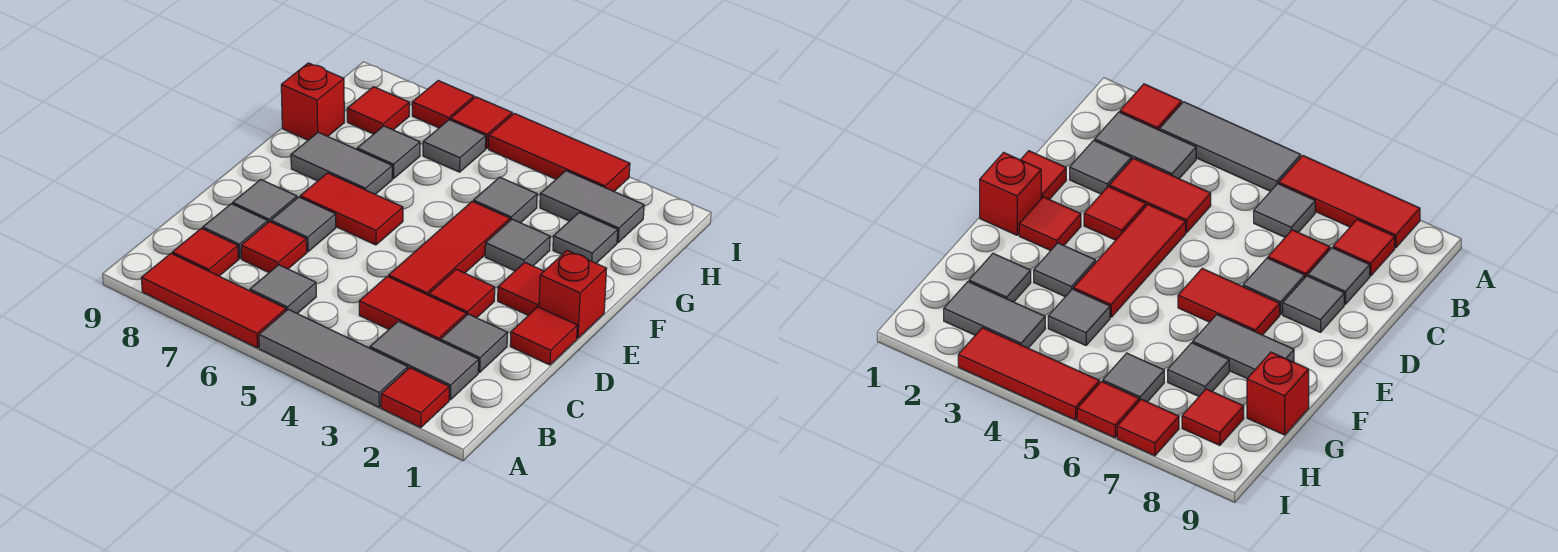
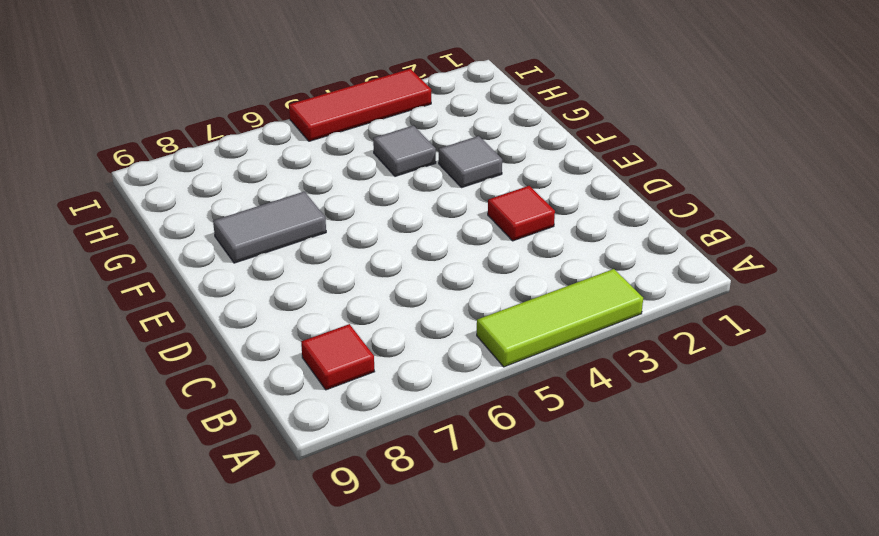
lime 1x3 tile [477,269,643,367] -> grey 1x3 tile [259,309,408,407]
none -> red 1x1 tile [381,368,449,428]
none -> red 1x3 tile [141,253,286,348]
none -> grey 1x2 tile [370,321,479,400]
none -> grey 1x1 tile [250,265,316,313]

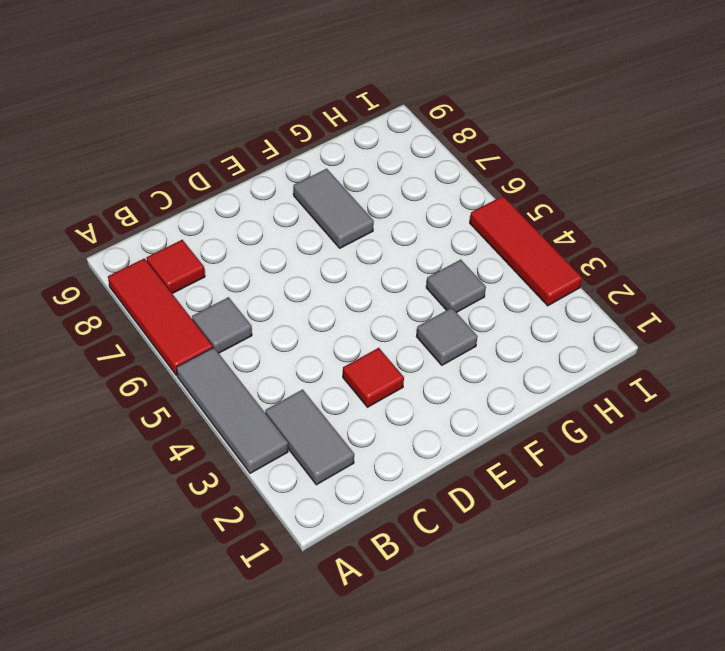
none -> red 1x1 tile [381,368,449,428]
none -> grey 1x1 tile [441,314,507,372]
none -> red 1x2 tile [359,276,466,341]
none -> red 1x1 tile [241,222,307,272]

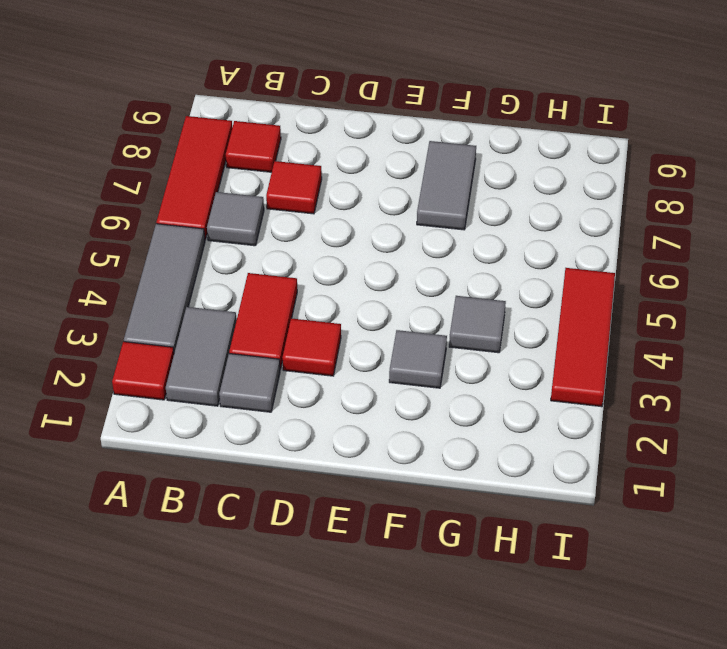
none -> grey 1x1 tile [203,204,268,259]
none -> red 1x1 tile [510,307,577,365]
none -> red 1x3 tile [389,201,510,295]
none -> grey 1x1 tile [271,197,336,252]

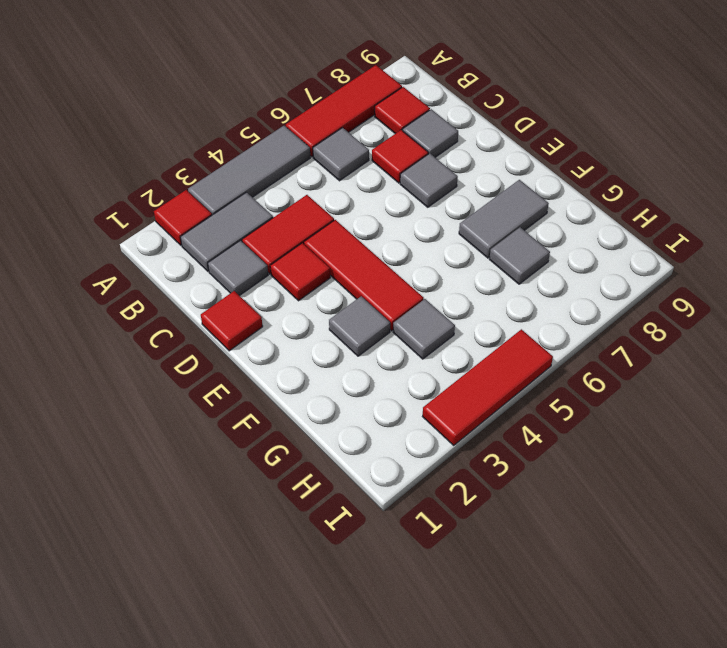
none -> grey 1x1 tile [233,180,297,222]
none -> red 1x1 brick [539,251,607,338]
none -> red 1x1 tile [498,262,544,315]
none -> red 1x2 tile [300,173,403,245]

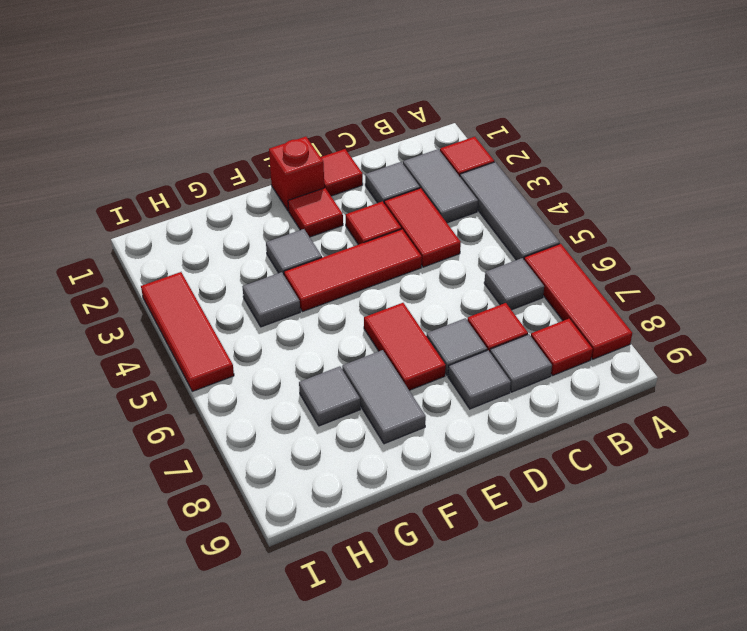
none -> grey 1x1 tile [553,212,618,263]
none -> red 1x1 brick [281,63,344,140]
none -> grey 1x2 tile [540,171,644,242]
none -> grey 1x1 tile [423,120,486,172]

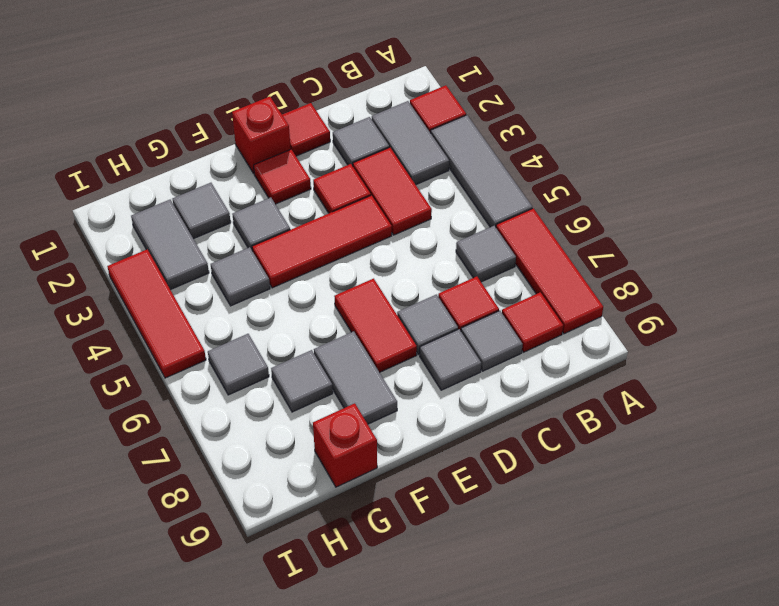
none -> red 1x1 tile [347,87,409,134]
none -> red 1x1 tile [450,97,512,149]
none -> red 1x1 tile [412,81,474,128]

